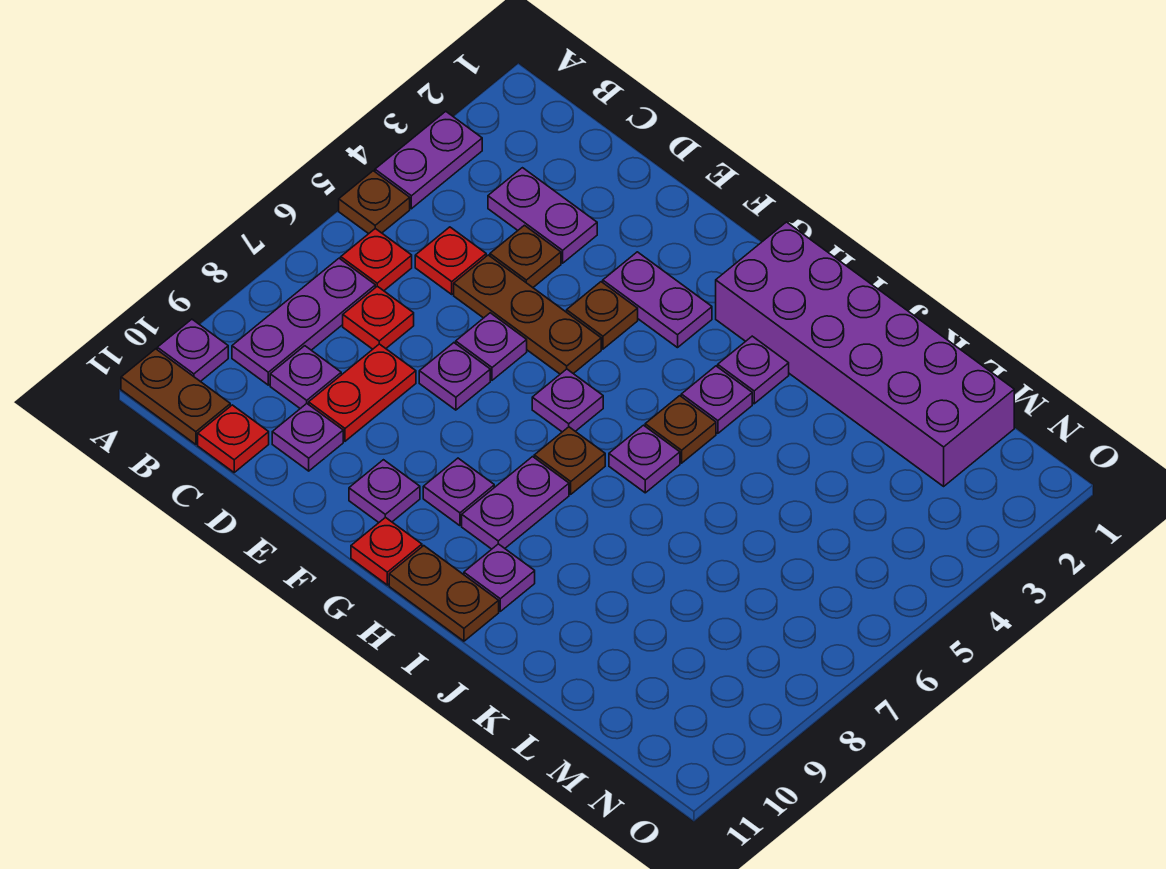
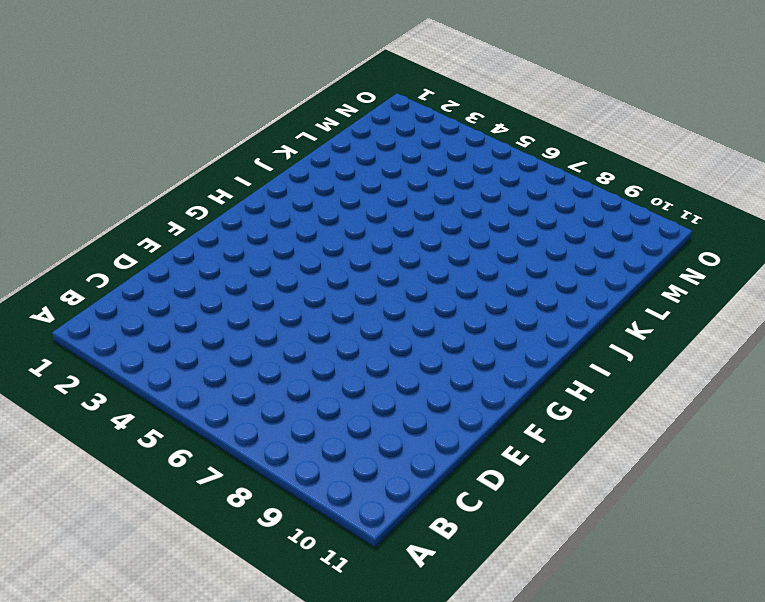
none -> purple 1x2 plate [375,111,482,209]
none -> brown 1x1 plate [339,171,410,234]
none -> purple 1x1 plate [157,319,228,382]
none -> brown 1x2 plate [121,349,230,444]

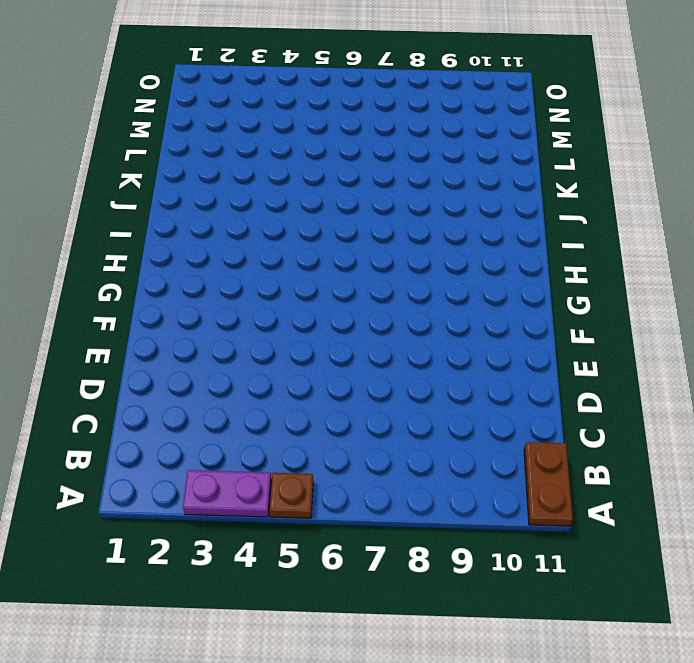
none -> purple 1x1 plate [157,319,228,382]
none -> red 1x1 plate [341,229,412,291]
none -> purple 1x3 plate [232,258,375,385]
none -> purple 1x2 plate [488,168,597,263]

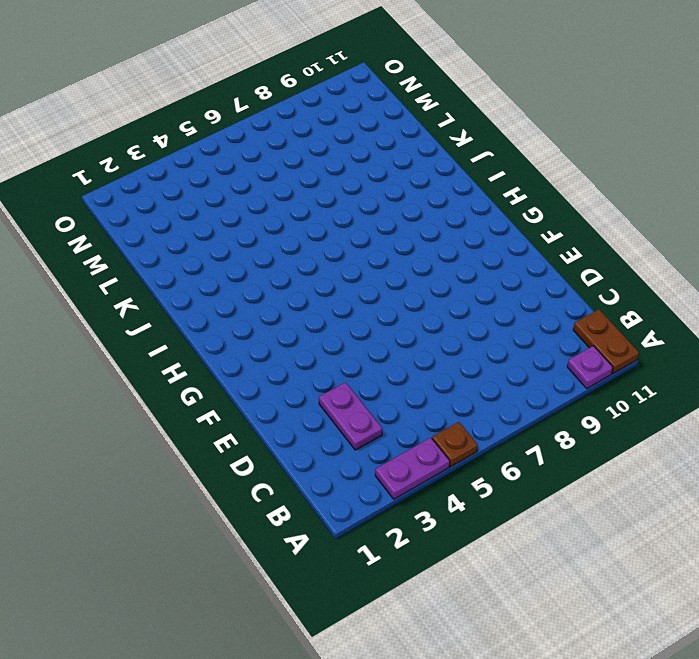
none -> red 1x1 plate [341,229,412,291]
none -> purple 1x3 plate [232,258,375,385]
none -> red 1x1 plate [415,227,486,294]
none -> red 1x1 plate [343,286,414,349]

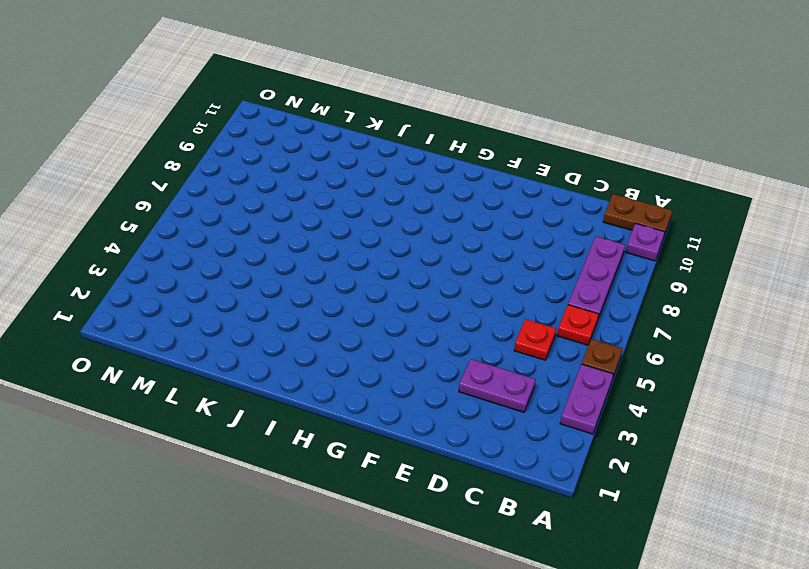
none -> red 1x1 plate [343,286,414,349]
none -> purple 1x1 plate [270,346,341,409]
none -> red 1x1 plate [198,405,269,472]
none -> brown 1x1 plate [490,225,561,287]

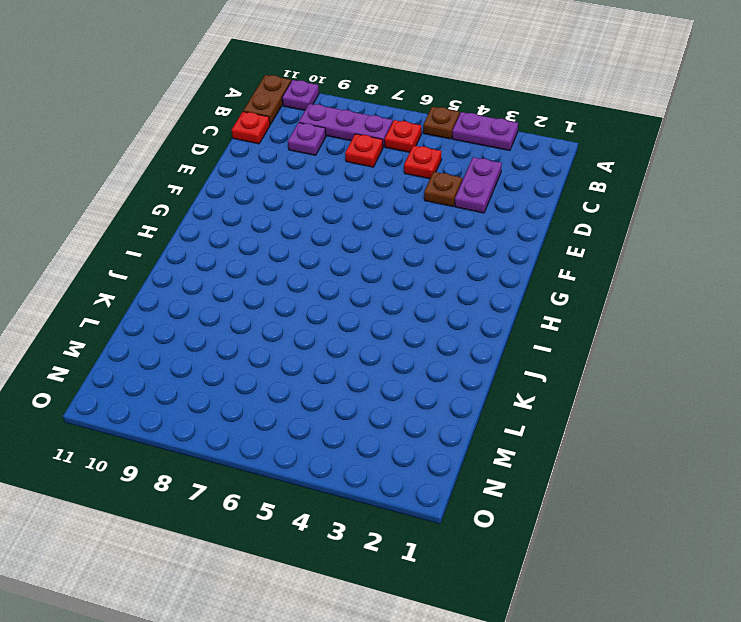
none -> brown 1x3 plate [454,255,601,374]
none -> red 1x2 plate [309,344,416,441]
none -> purple 1x1 plate [272,404,343,471]
none -> purple 1x1 plate [456,313,527,380]

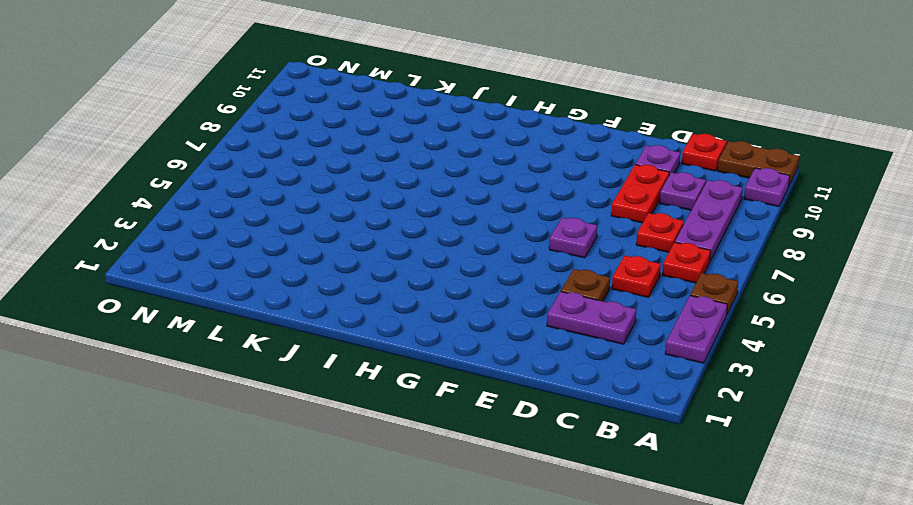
none -> brown 1x3 plate [454,255,601,374]
none -> purple 1x1 plate [419,343,490,410]
none -> purple 1x2 plate [603,252,712,348]
none -> brown 1x1 plate [567,282,638,349]

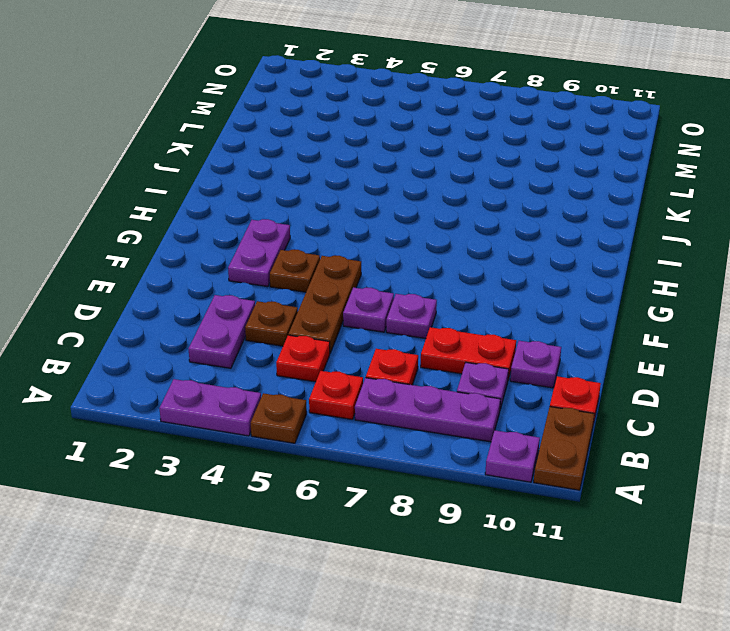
none -> purple 1x1 plate [349,460,420,522]
none -> purple 1x1 plate [532,369,603,432]
none -> purple 1x1 plate [423,458,494,526]
none -> red 1x1 plate [351,517,422,585]

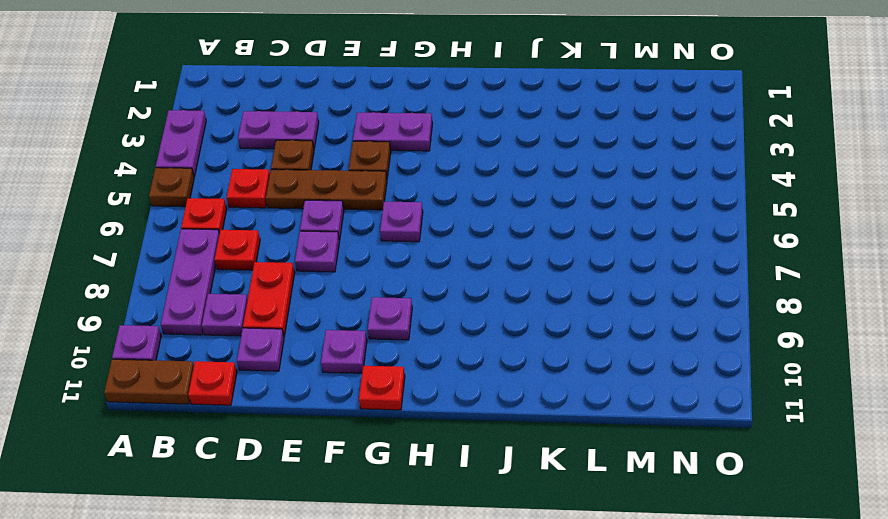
none -> purple 2x6 brick [716,222,1014,486]
none -> brown 1x1 plate [534,427,605,494]
none -> purple 1x2 plate [462,457,569,549]
none -> brown 1x2 plate [389,546,499,641]

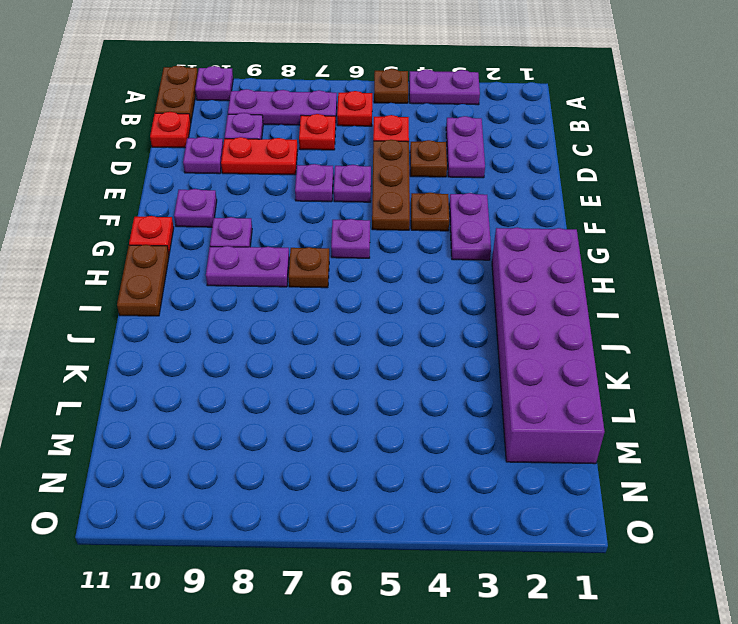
none -> purple 1x1 plate [718,336,789,404]
none -> purple 1x1 plate [681,366,752,433]
none -> brown 1x1 plate [645,396,716,463]
none -> purple 1x1 plate [609,425,680,493]

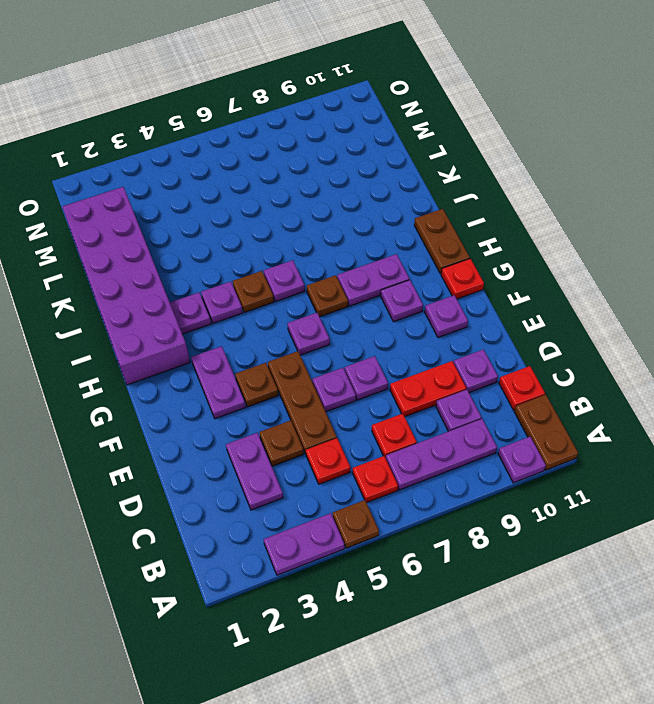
none -> purple 1x1 plate [464,544,535,611]

